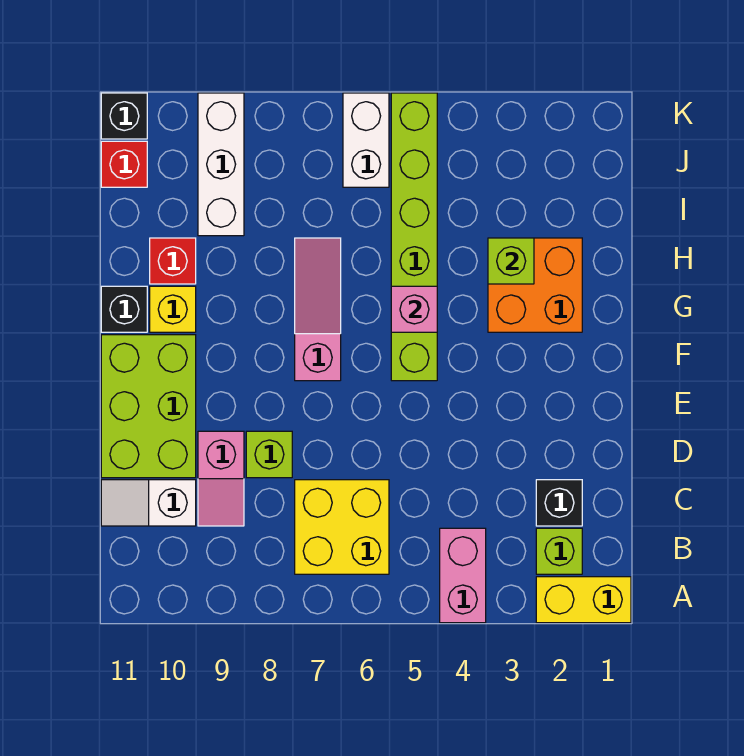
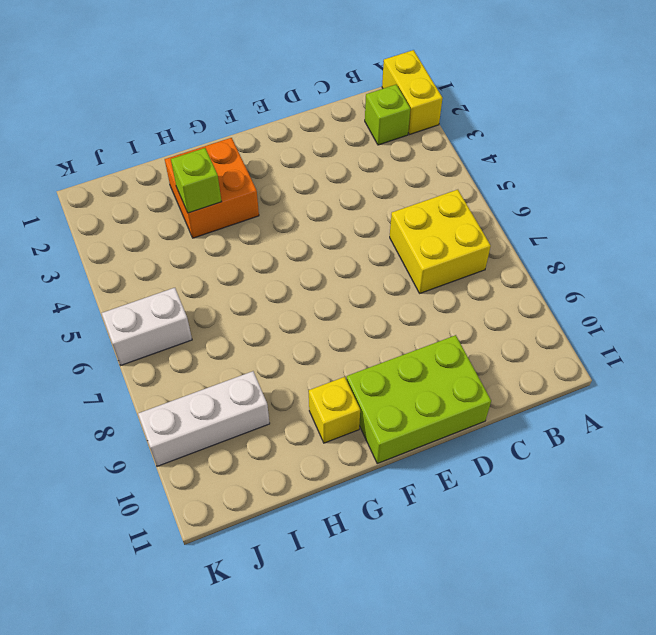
none -> pink 1x2 brick [440,528,486,623]
none -> black 1x1 brick [536,480,582,526]
none -> pink 1x2 slope [198,431,244,526]

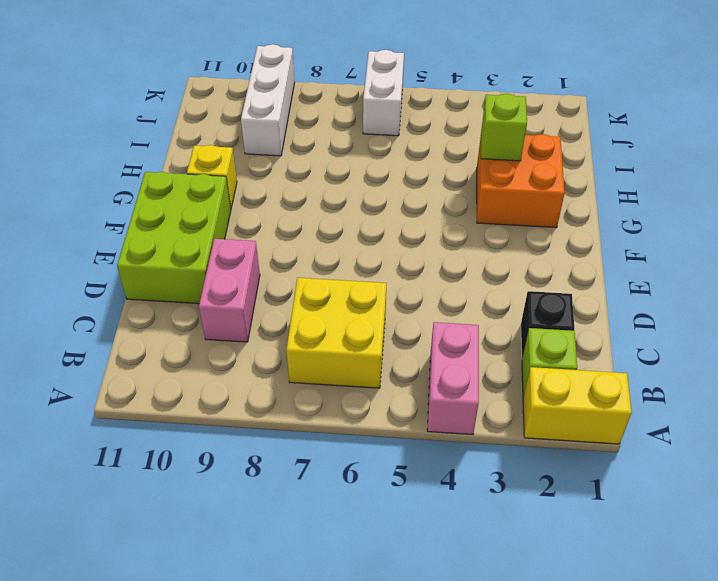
pink 1x2 brick [199,239,260,342] -> pink 1x2 slope [198,431,244,526]
none -> white 1x2 slope [101,480,196,526]
none -> lime 1x1 brick [246,431,292,478]
none -> lime 1x6 brick [391,93,437,381]

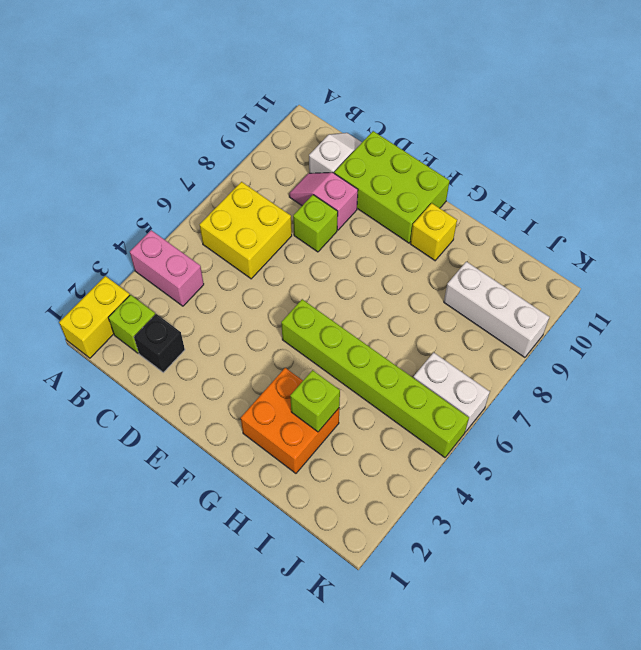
none -> pink 1x3 slope [295,238,341,381]
none -> black 1x1 brick [101,286,147,332]
none -> red 1x1 brick [150,238,196,284]

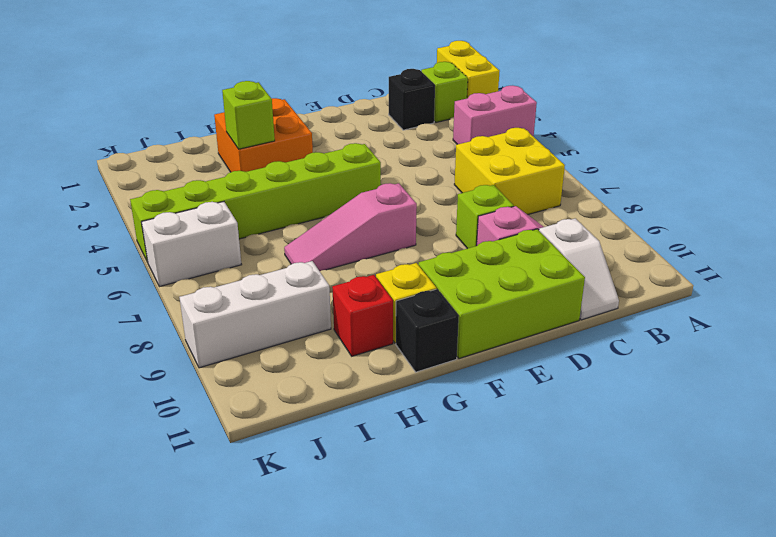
none -> red 1x1 brick [101,141,147,187]
none -> black 1x1 brick [101,93,147,139]
none -> pink 1x1 brick [391,286,437,332]

